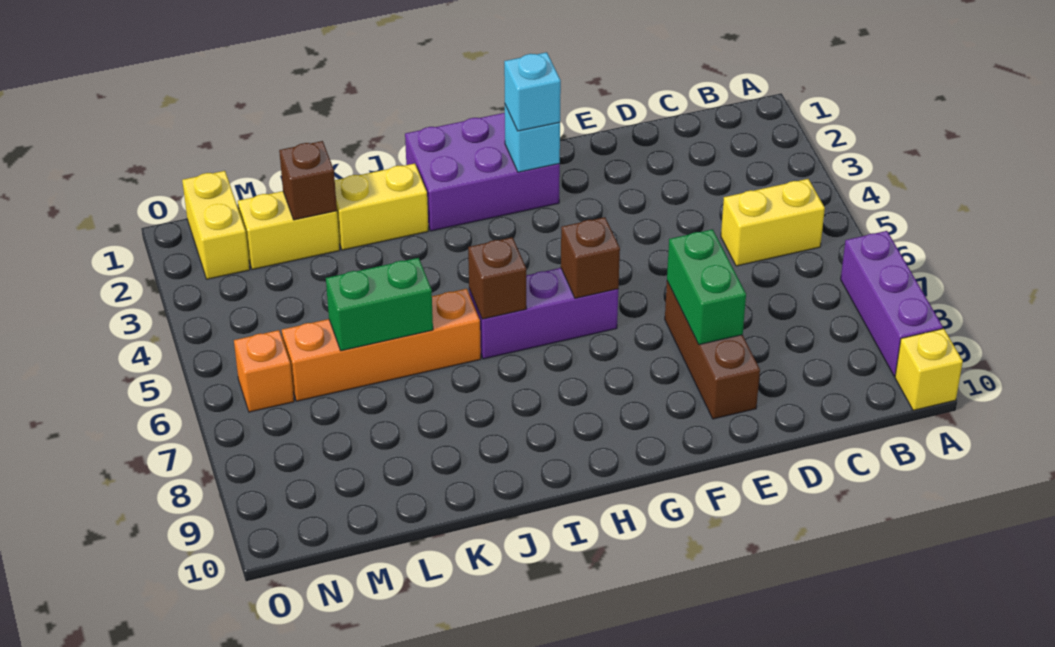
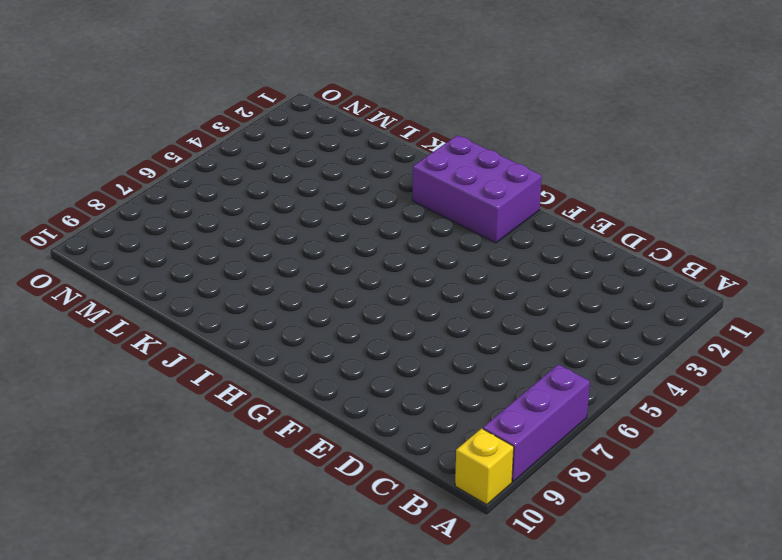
none -> yellow 1x2 brick [721,179,825,266]
none -> brown 1x3 brick [665,281,760,419]
none -> purple 1x3 brick [469,268,618,359]

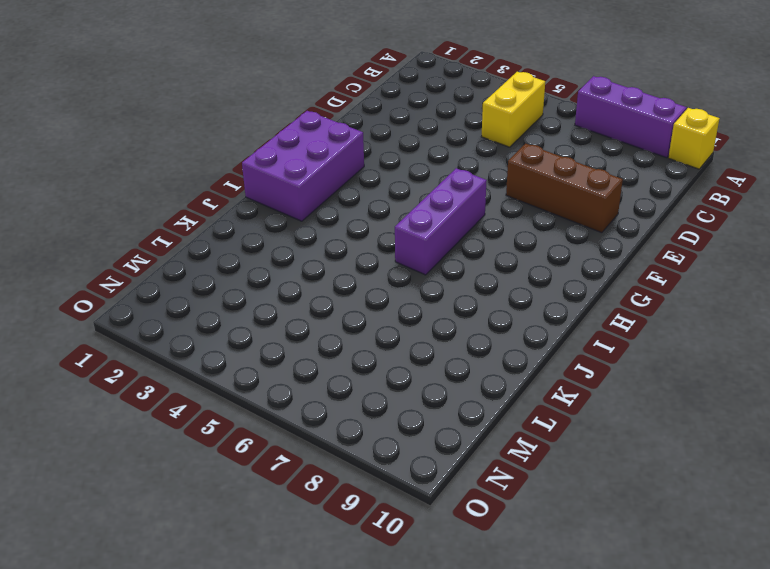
none -> yellow 1x2 brick [335,163,428,250]
none -> orange 1x4 brick [282,289,481,401]
none -> yellow 1x2 brick [238,191,340,270]

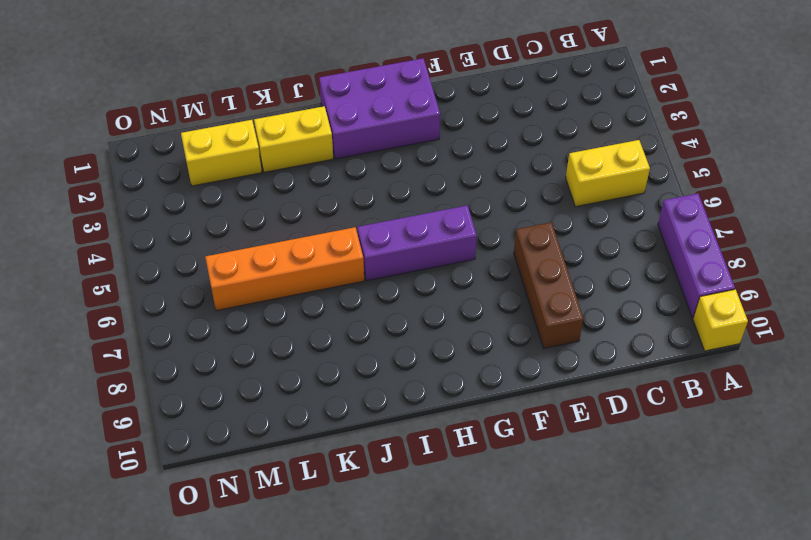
none -> yellow 1x2 brick [182,171,250,279]
none -> orange 1x1 brick [234,330,294,412]
none -> green 1x2 brick [667,229,746,345]

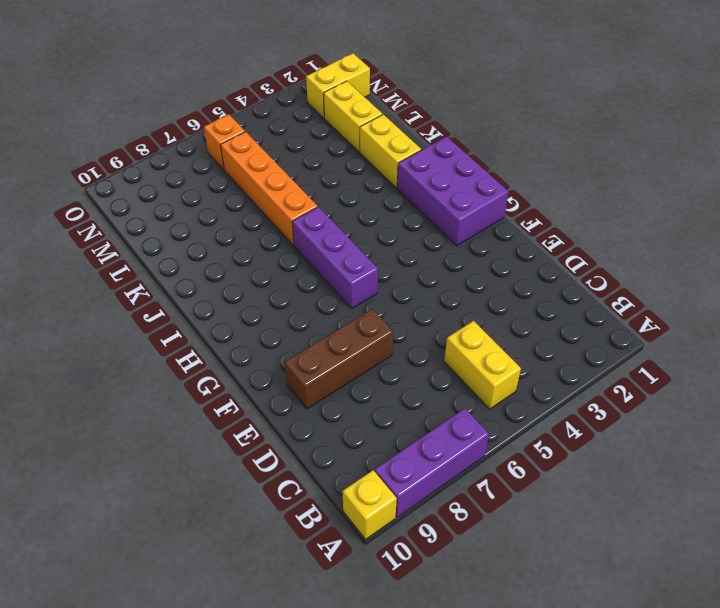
none -> green 1x2 brick [667,229,746,345]
none -> cyan 1x1 brick [505,105,560,172]
none -> brown 1x1 brick [561,217,620,298]

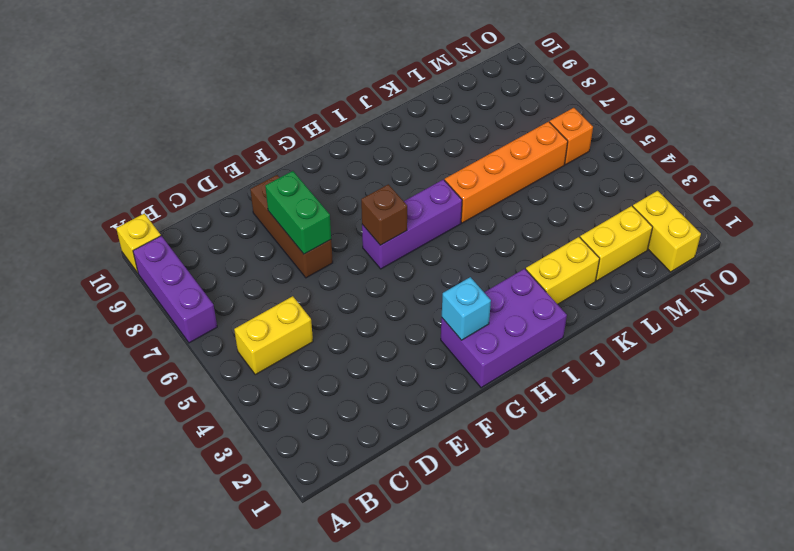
none -> brown 1x1 brick [468,237,526,319]
none -> green 1x2 brick [326,258,433,351]
none -> brown 1x1 brick [279,141,337,220]

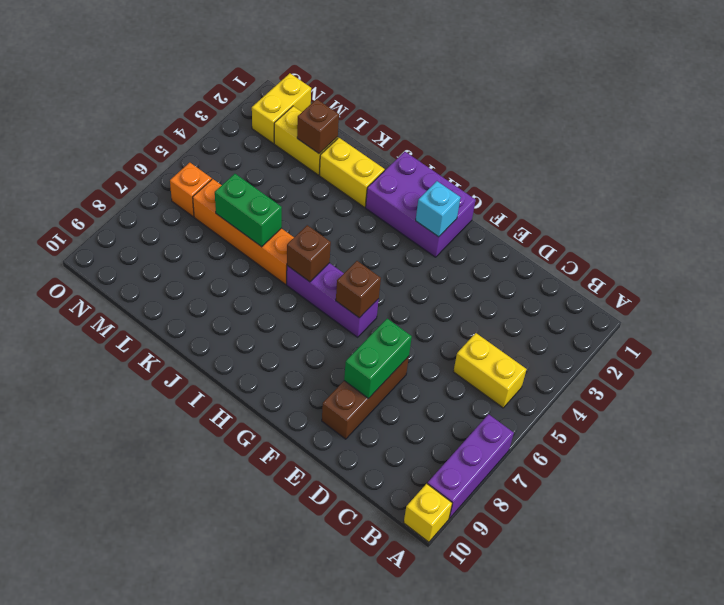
none -> cyan 1x1 brick [504,52,561,131]

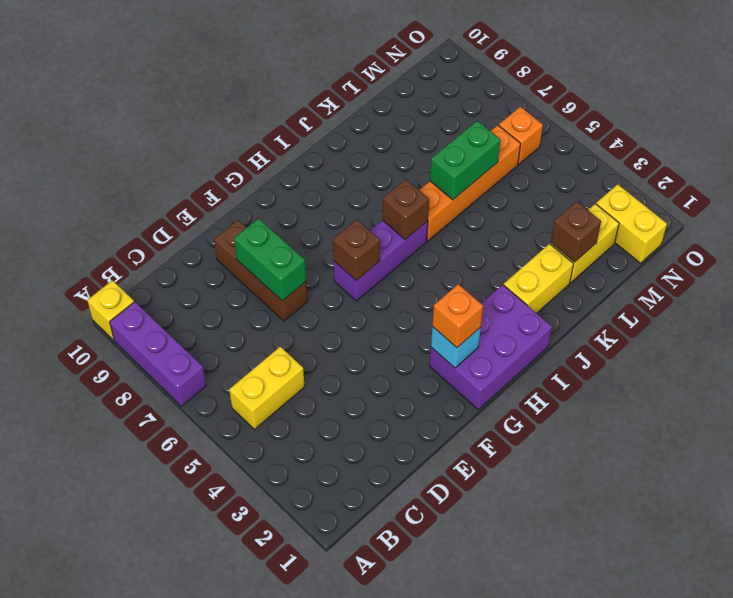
orange 1x1 brick [432,284,483,348] -> cyan 1x1 brick [504,52,561,131]

